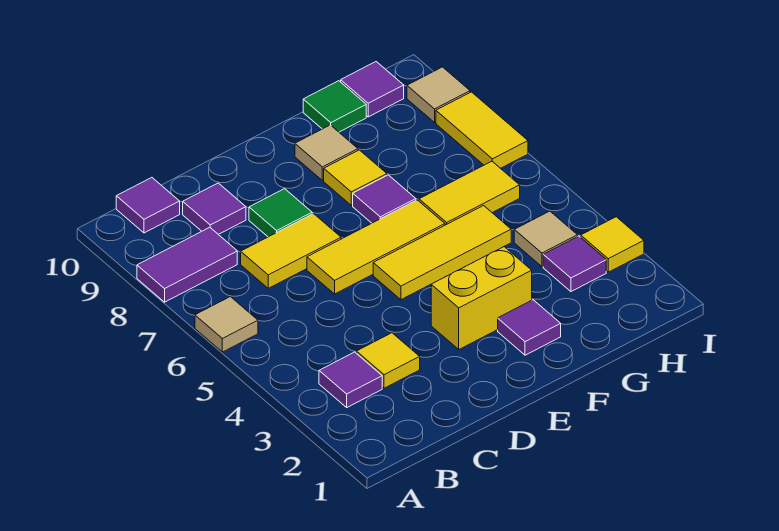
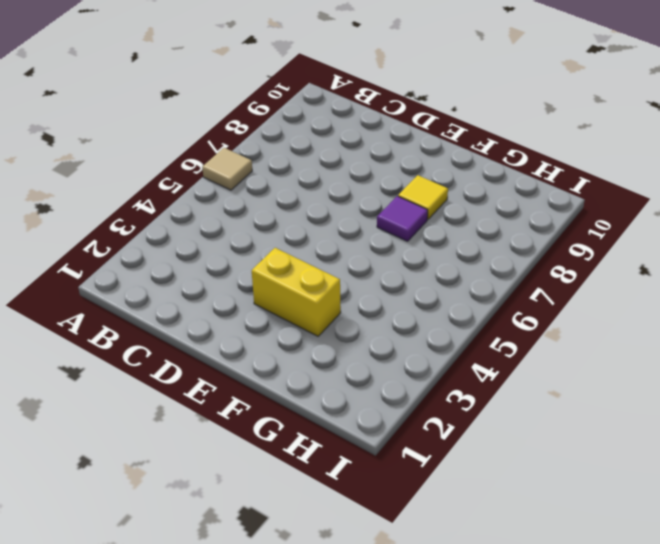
none -> purple 1x2 tile [137,227,237,302]
none -> purple 1x1 tile [319,352,382,407]
none -> purple 1x1 tile [116,178,180,233]

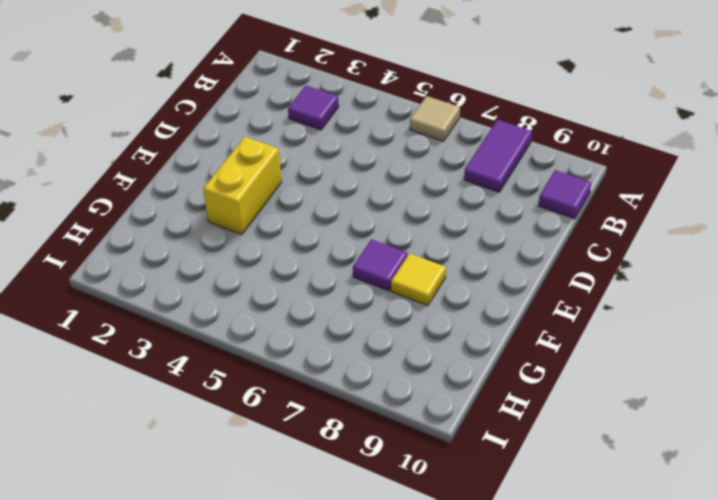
none -> yellow 1x1 tile [356,333,420,388]
none -> yellow 1x2 tile [241,214,341,288]
none -> purple 1x1 tile [183,183,246,235]

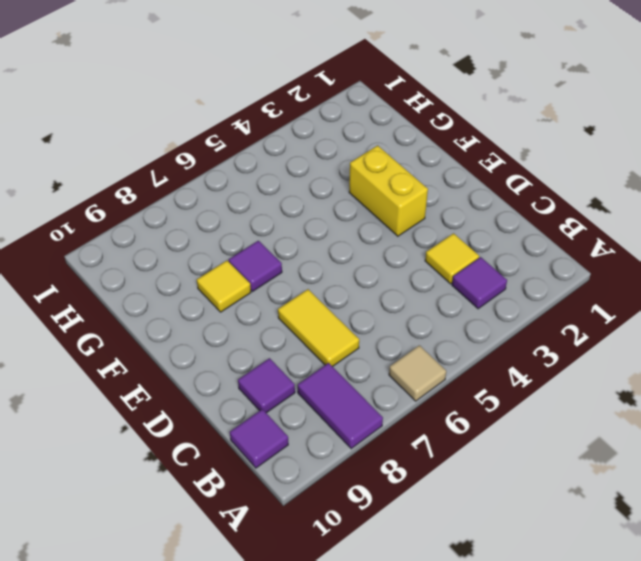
none -> yellow 1x3 tile [307,200,445,294]
none -> green 1x1 tile [249,189,312,237]
none -> yellow 1x3 tile [373,206,511,300]

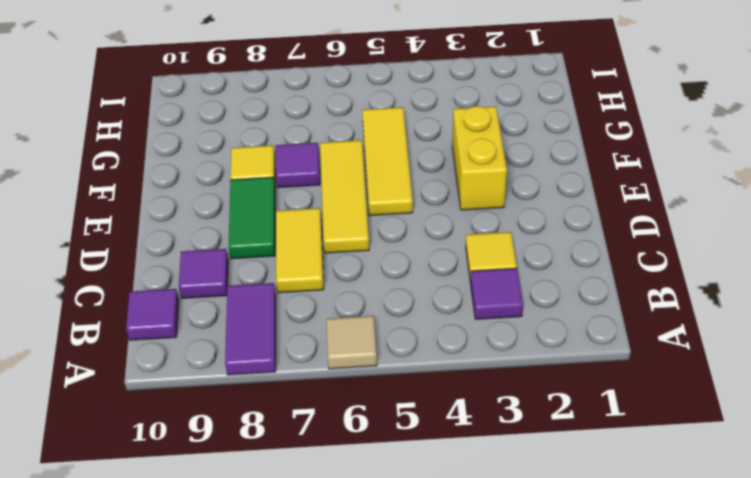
green 1x2 tile [229,177,275,259] -> green 1x1 tile [249,189,312,237]
none -> purple 1x1 tile [498,300,561,355]
none -> tan 1x1 tile [295,125,358,181]
none -> yellow 1x2 tile [419,161,520,225]

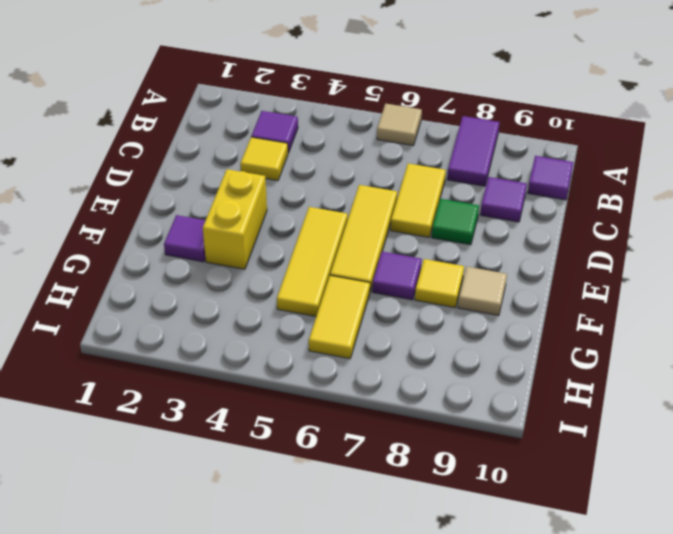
none -> green 1x1 tile [303,81,366,132]
none -> purple 1x1 tile [543,236,606,291]
none -> tan 1x1 tile [514,211,578,267]

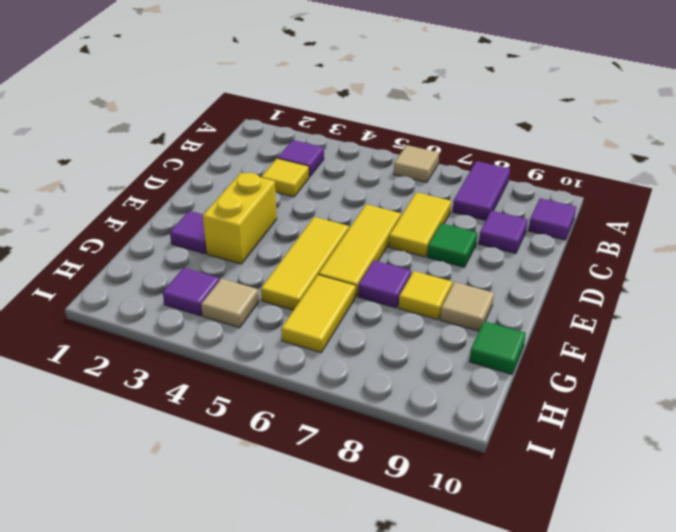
none -> purple 1x1 tile [341,62,404,117]
none -> yellow 1x1 tile [581,217,644,272]
none -> yellow 1x2 tile [436,92,528,168]

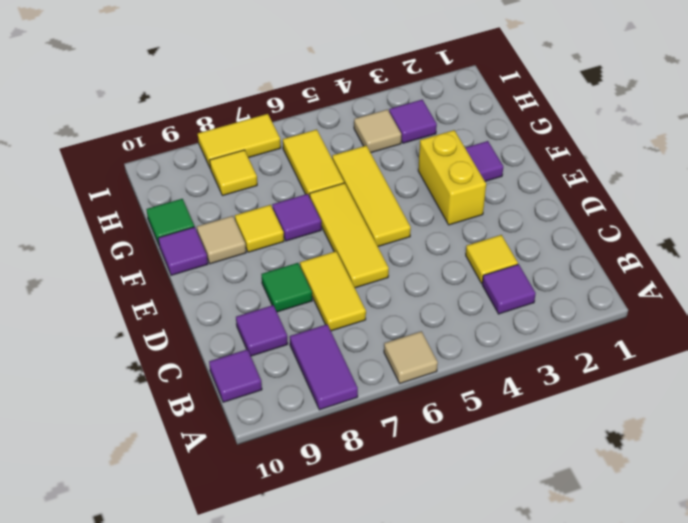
purple 1x1 tile [158,227,208,275] -> purple 1x1 tile moved to [341,62,404,117]
yellow 1x1 tile [210,150,257,196] -> yellow 1x1 tile moved to [581,217,644,272]
none -> tan 1x1 tile [407,67,470,122]

